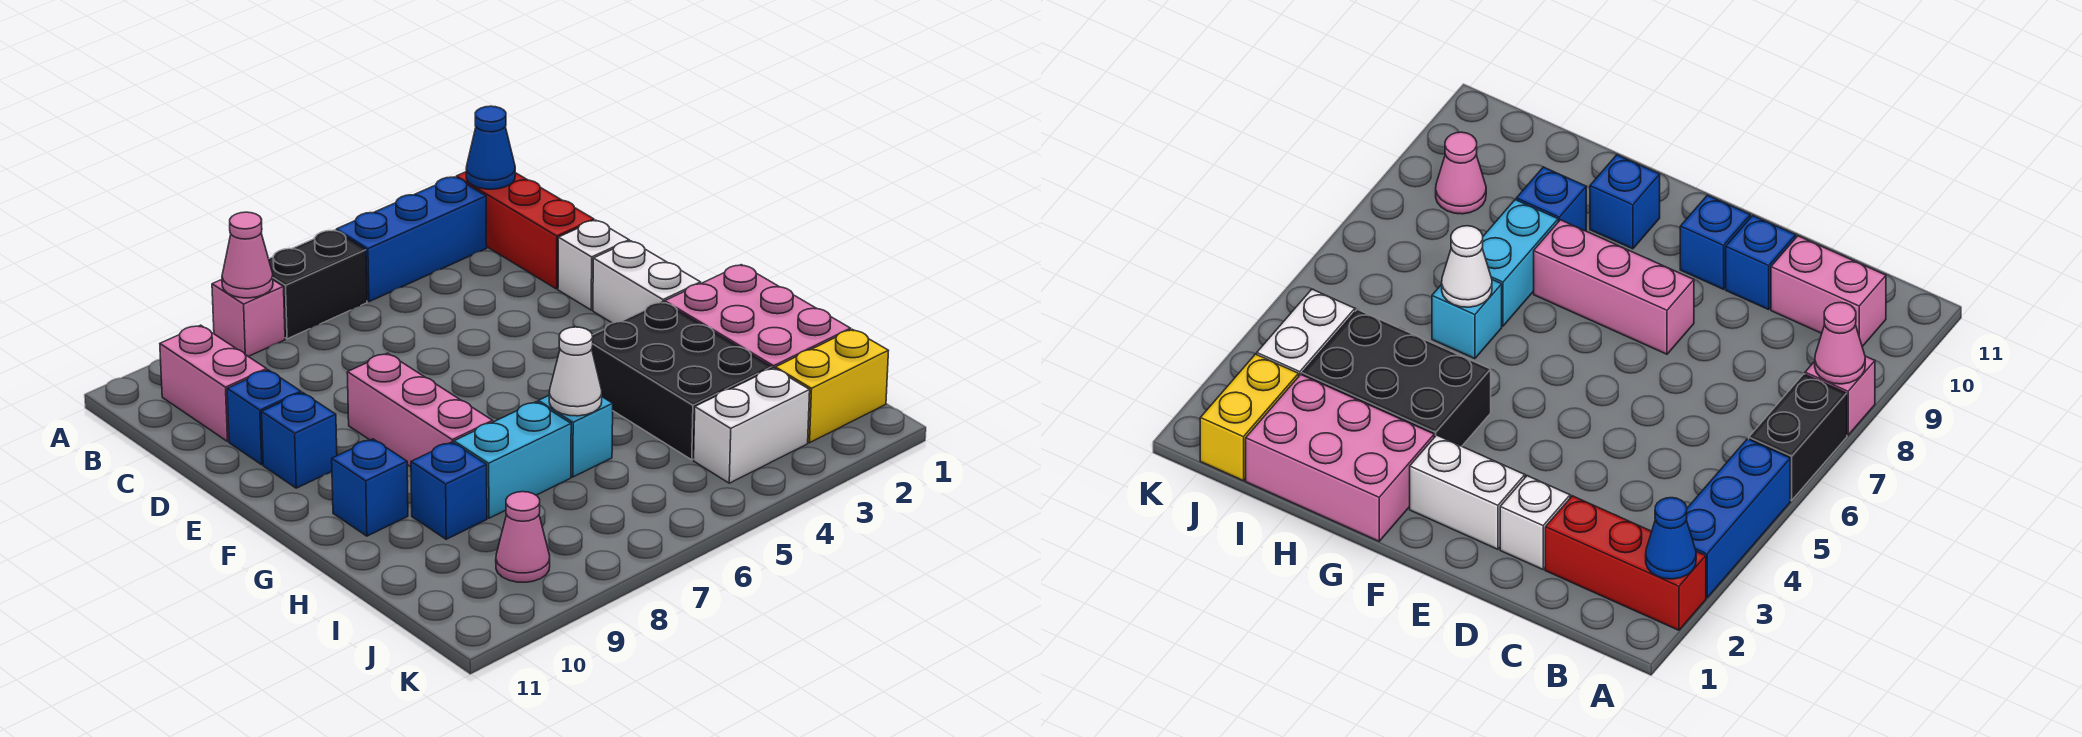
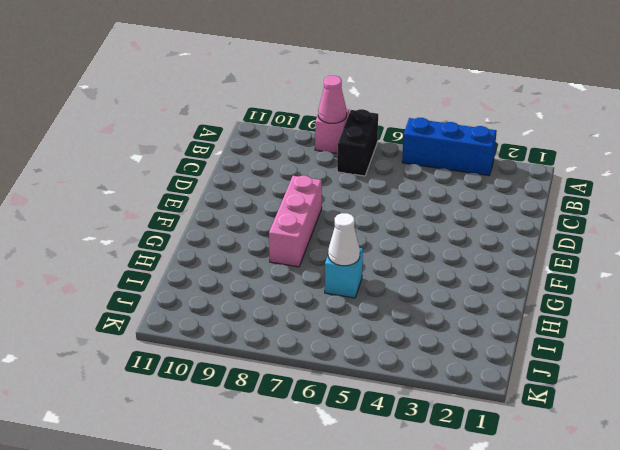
black 1x2 brick [337,109,378,176] -> black 1x2 brick turned to [269,230,367,339]
none -> red 1x3 brick [456,172,594,289]
none -> pink 1x2 brick [160,325,267,441]
none -> white 1x1 brick [558,220,629,310]

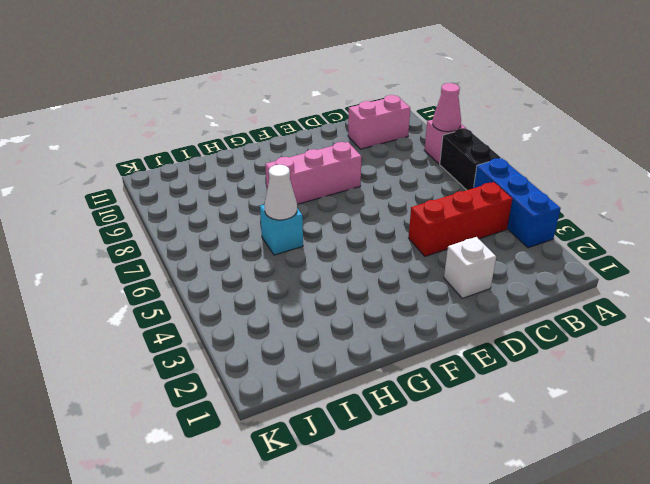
red 1x3 brick [409,182,512,256] -> red 1x3 brick moved to [456,172,594,289]
none -> blue 1x1 brick [227,370,301,465]
none -> white 1x2 brick [593,241,701,323]
none -> blue 1x1 brick [262,392,337,488]

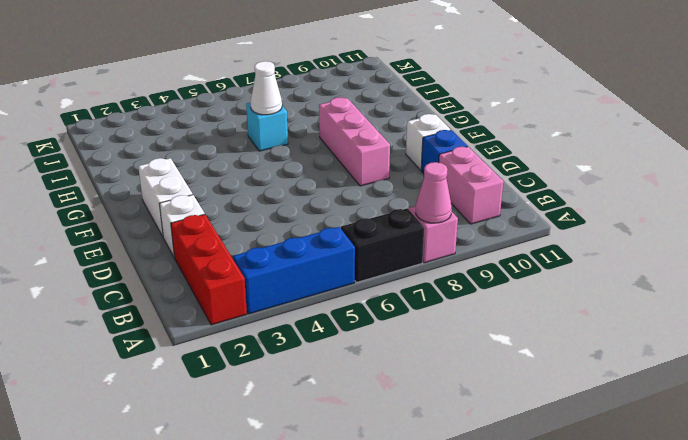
white 1x1 brick [406,114,451,170] -> blue 1x1 brick [262,392,337,488]
none -> pink 2x3 brick [665,265,851,368]
none -> black 2x3 brick [592,302,772,460]
none -> blue 1x1 brick [332,439,408,536]

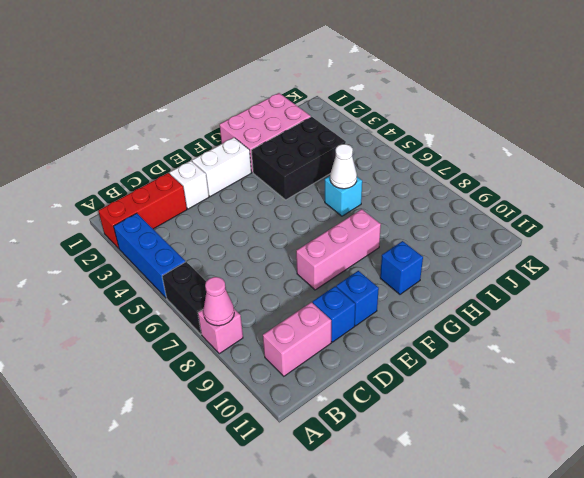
none -> cyan 1x2 brick [454,402,571,518]
none -> blue 1x1 brick [411,442,487,539]
none -> yellow 1x2 brick [775,329,888,443]

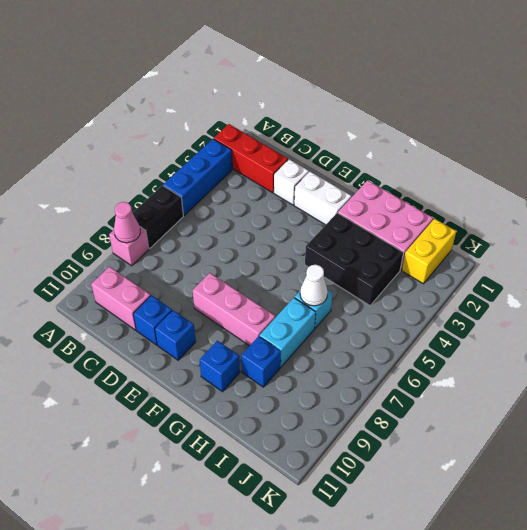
none -> white 1x2 brick [694,368,810,483]
none -> pink 1x1 cone [496,492,550,582]
none -> blue 1x1 cone [466,106,515,189]

